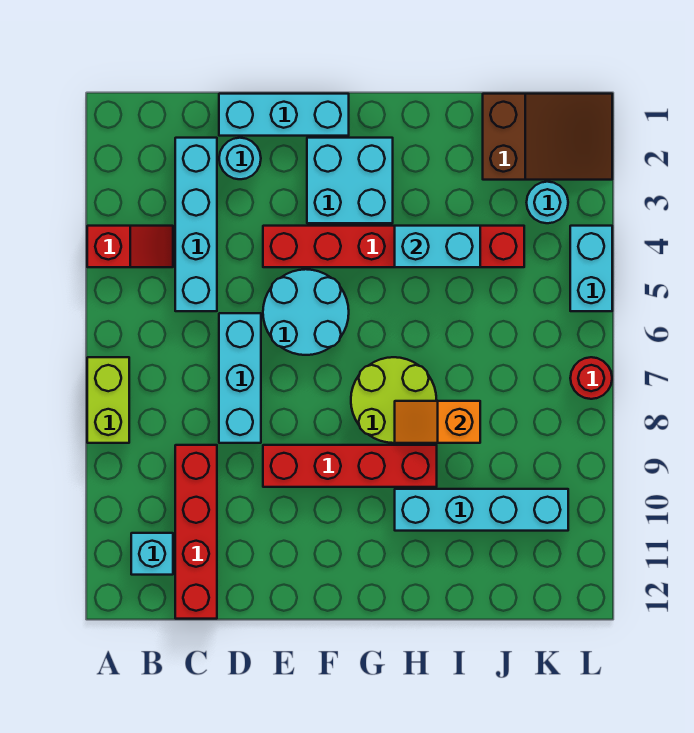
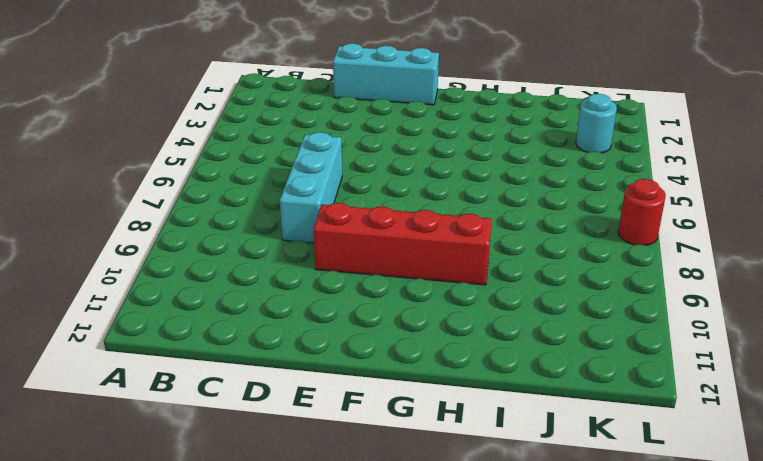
none -> red 1x2 slope [87,226,173,267]
none -> lime 1x2 brick [87,357,129,443]
none -> cyan 1x1 brick [131,533,173,575]

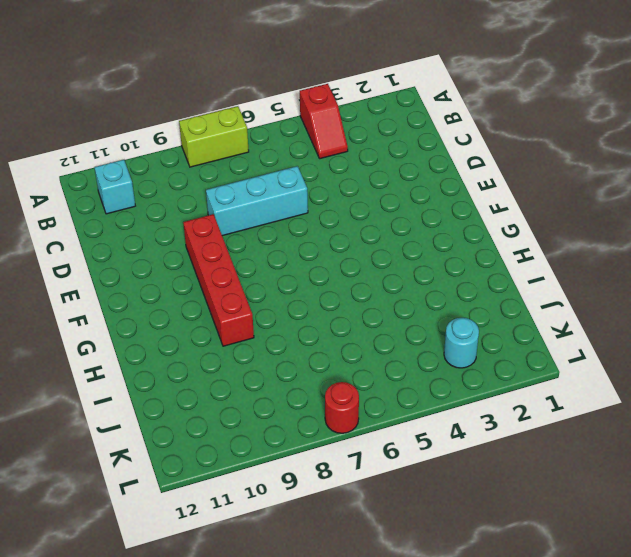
none -> cyan 1x4 brick [175,138,217,311]
none -> red 1x4 brick [175,445,217,619]
none -> cyan 1x3 brick [219,94,349,136]

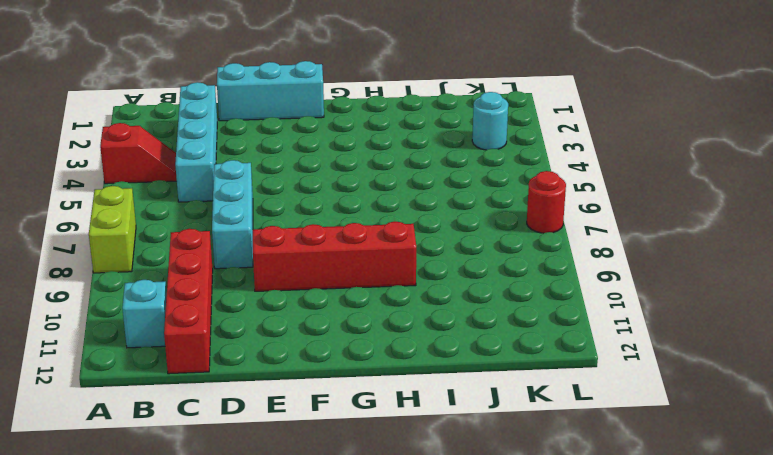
none -> cyan 1x1 round brick [219,138,261,179]
none -> red 1x6 brick [263,226,524,267]
none -> cyan 2x2 round brick [263,269,349,355]

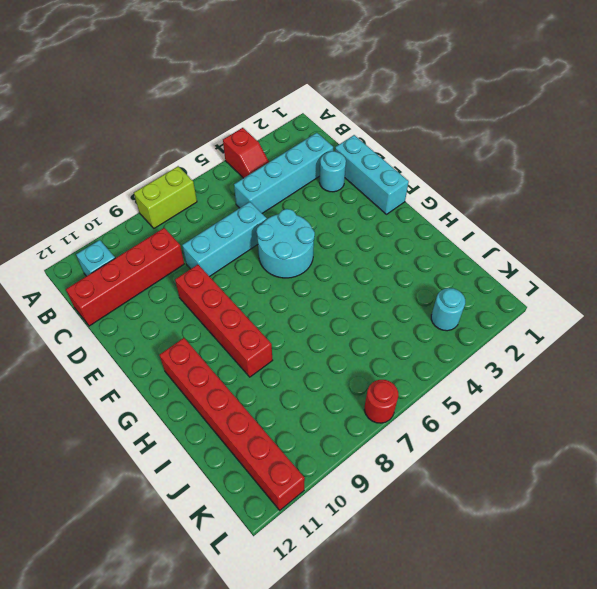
red 1x6 brick [160,338,305,510] -> red 1x6 brick moved to [263,226,524,267]
none -> cyan 2x2 brick [307,138,393,223]
none -> lime 2x2 round brick [351,357,437,443]
none -> cyan 1x4 brick [395,489,568,531]

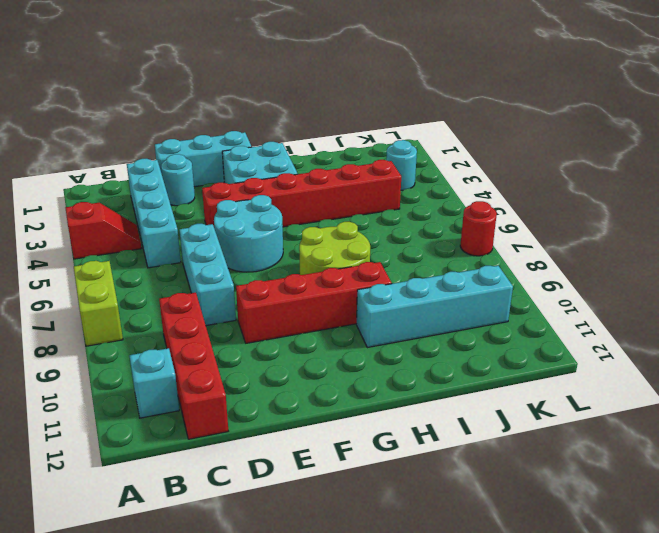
none -> brown 2x3 slope [483,94,612,180]
none -> cyan 1x2 brick [570,226,612,311]
none -> cyan 1x2 brick [395,226,480,267]

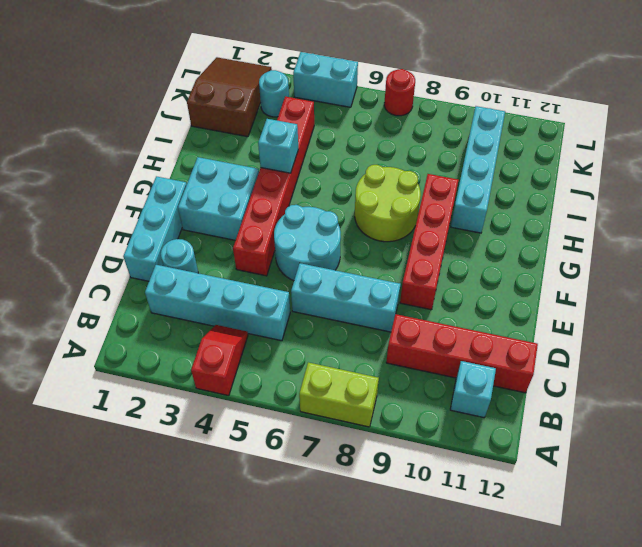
cyan 1x1 brick [258,119,298,173] -> cyan 1x2 brick [395,226,480,267]
none -> orange 1x2 slope [395,401,480,443]

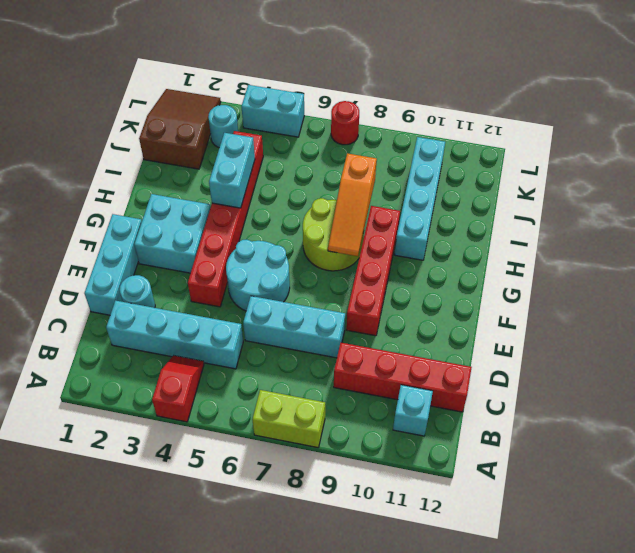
orange 1x3 slope [328,153,377,256] -> orange 1x2 slope [395,401,480,443]

